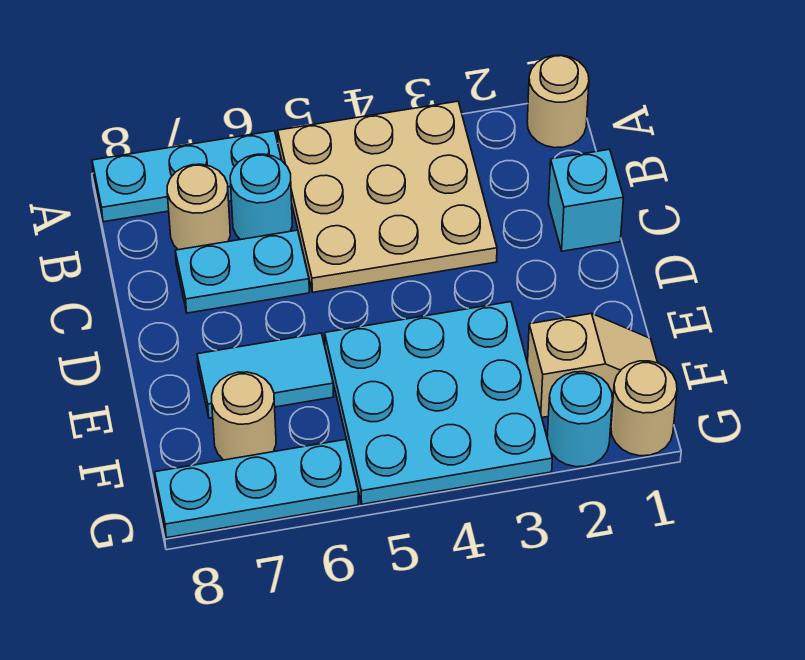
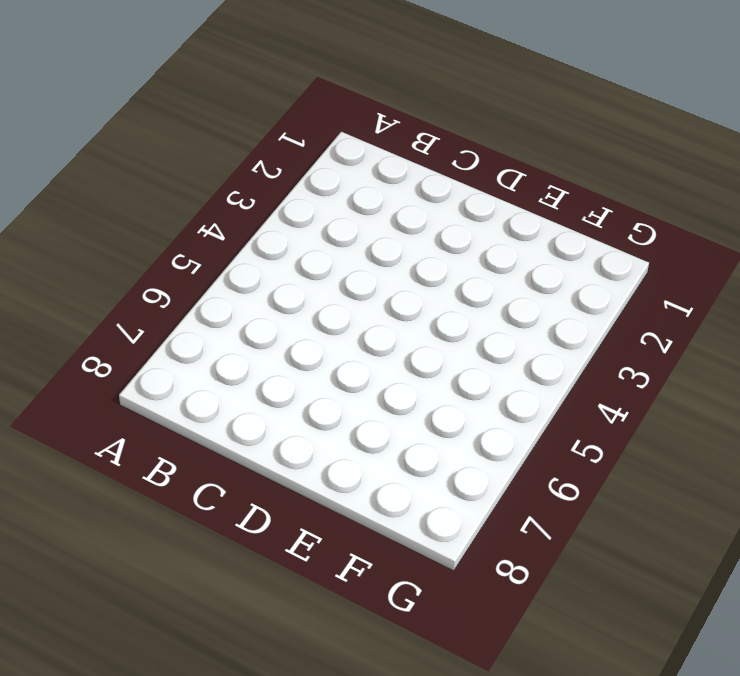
none -> tan 1x1 round brick [527,55,589,148]
none -> tan 3x3 plate [278,101,497,292]
none -> cyan 1x3 plate [92,131,281,222]

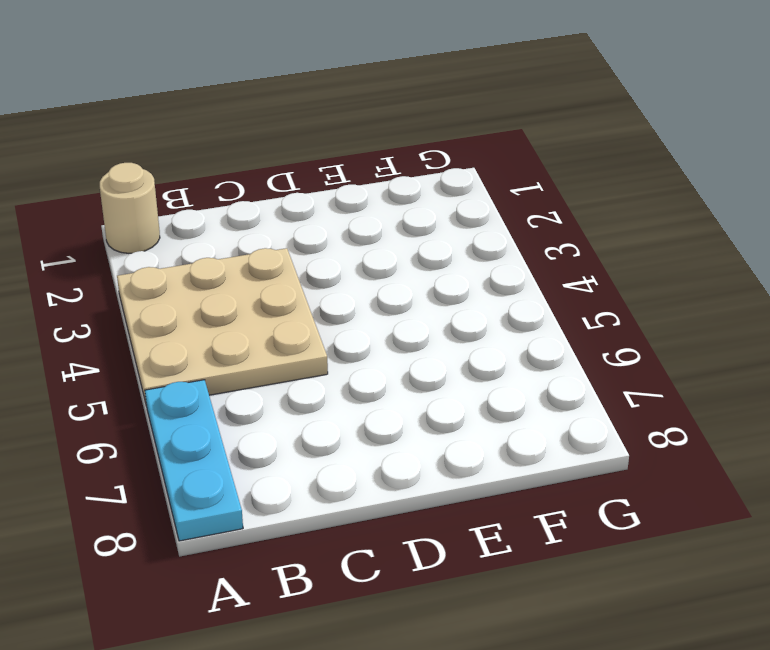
none -> cyan 1x1 round brick [230,154,292,240]
none -> tan 1x1 round brick [167,164,230,250]
none -> cyan 1x1 brick [549,149,624,251]

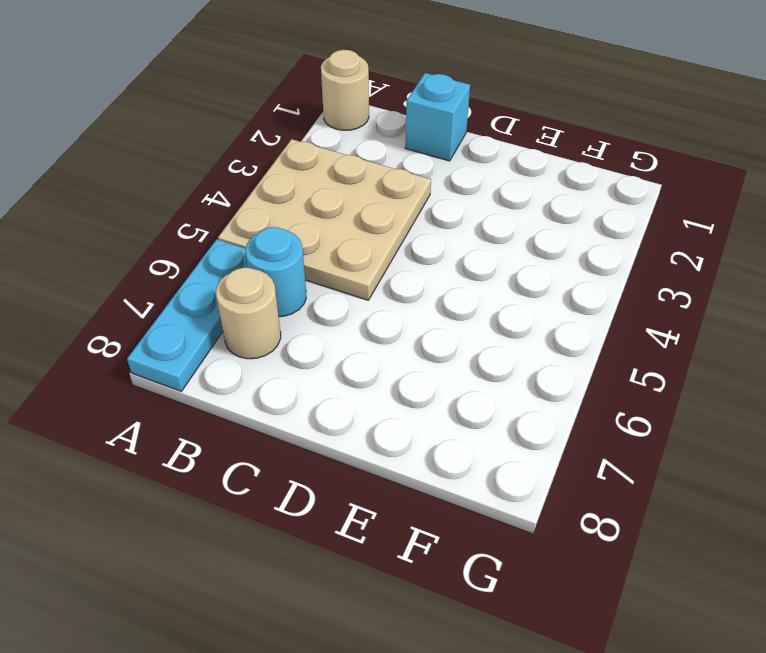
none -> cyan 1x2 plate [175,230,309,313]
none -> cyan 3x3 plate [325,302,552,504]
none -> cyan 1x2 tile [197,333,334,418]

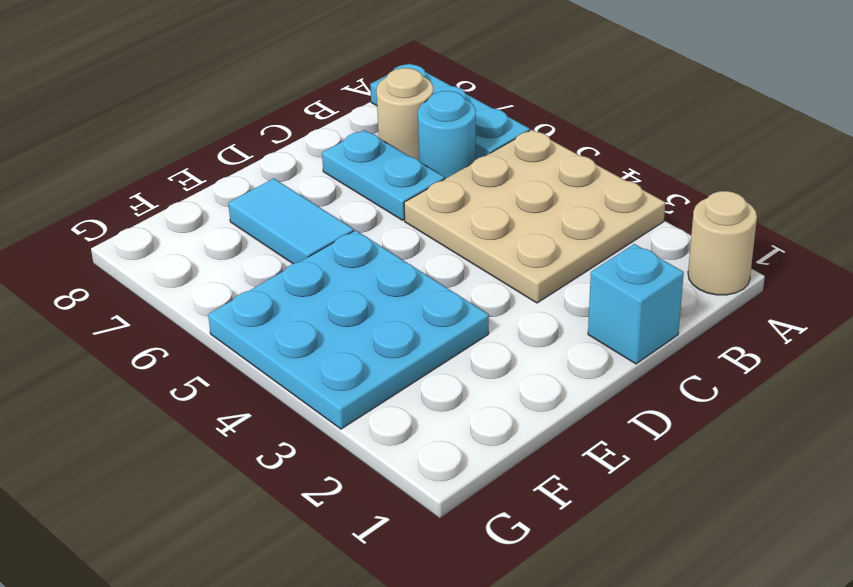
none -> tan 1x2 slope [528,314,658,417]
none -> tan 1x1 round brick [212,372,276,460]
none -> tan 1x1 round brick [611,361,677,456]

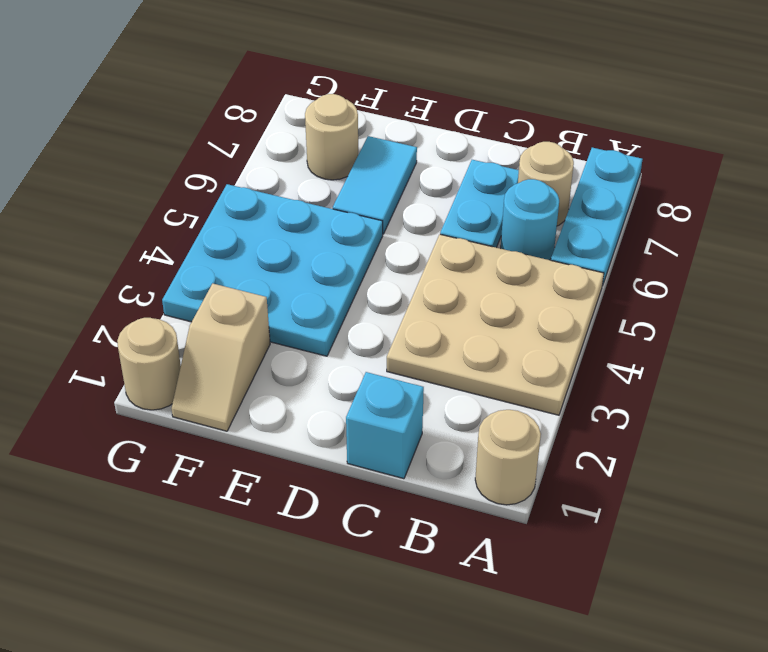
none -> cyan 1x1 round brick [547,372,612,467]
none -> cyan 1x3 plate [155,440,358,538]

